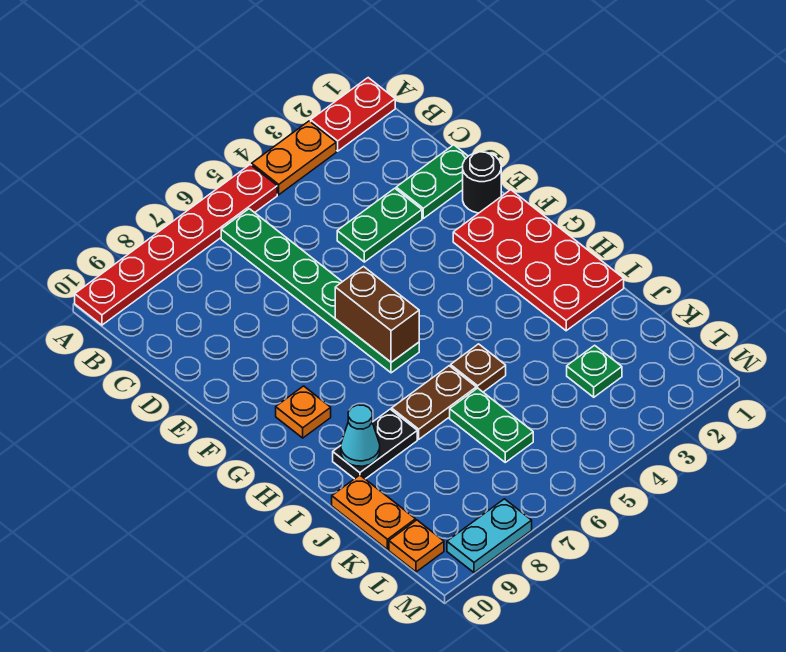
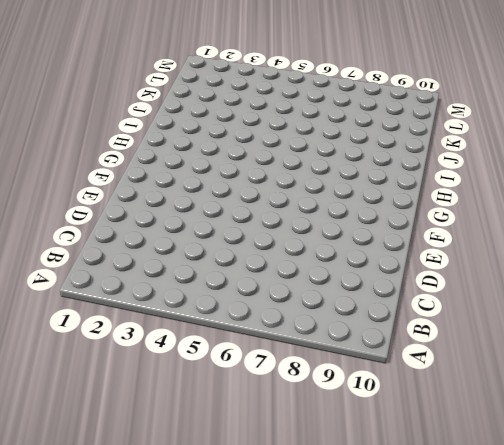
none -> red 1x2 plate [311,78,395,151]
none -> orange 1x2 plate [252,121,336,195]
none -> red 1x6 plate [75,165,277,325]

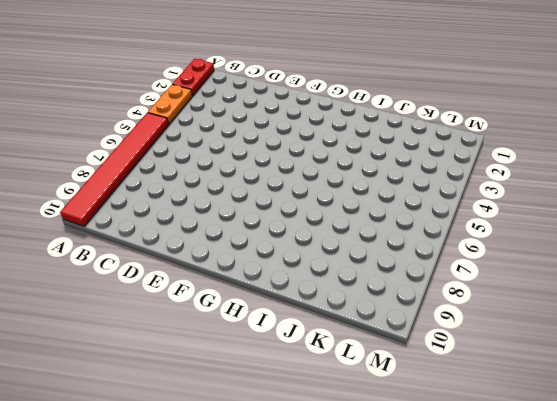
red 1x6 tile [60,113,168,226] -> red 1x6 plate [75,165,277,325]
none -> green 1x6 plate [221,209,419,373]
none -> green 1x2 plate [396,145,468,218]
none -> green 1x2 plate [337,188,422,262]

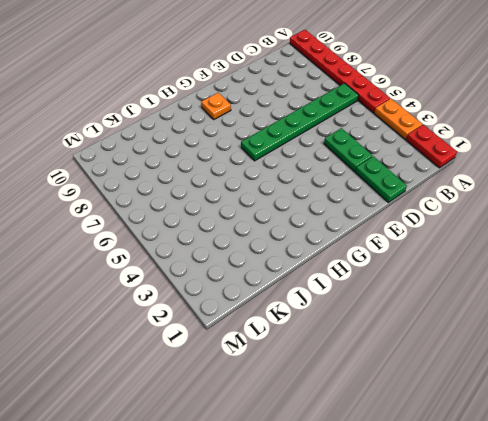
none -> black 1x1 round brick [463,152,501,213]
none -> red 2x4 plate [453,190,624,331]
none -> brown 1x1 plate [451,344,506,392]

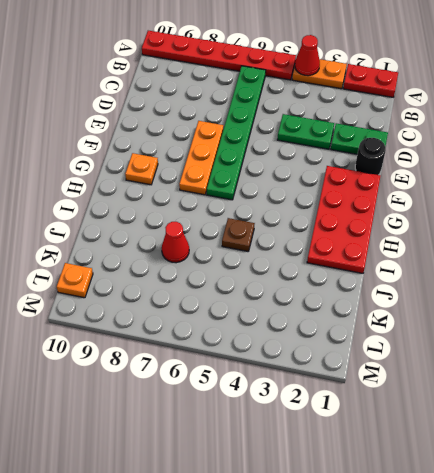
red 1x1 cone [295,35,320,76] -> none
orange 1x3 plate [179,121,223,195] -> none
red 1x1 cone [162,222,189,263] -> none
none -> brown 1x2 plate [392,366,476,439]
none -> black 1x2 plate [333,409,417,479]
none -> green 1x2 plate [450,388,533,462]

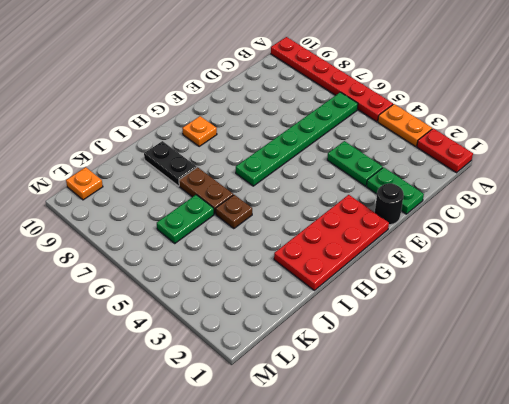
none -> orange 1x2 plate [332,475,416,550]
none -> green 1x1 plate [567,345,622,397]
none -> cyan 1x2 plate [447,499,532,573]

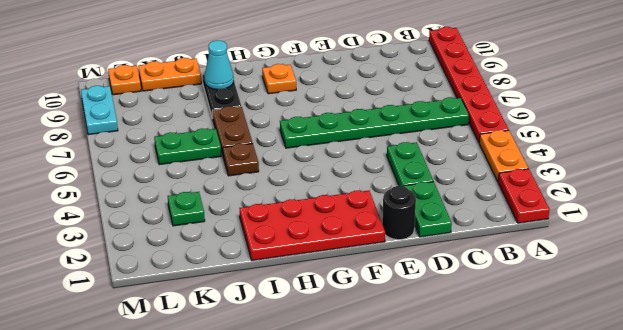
none -> brown 1x2 brick [335,267,419,362]

